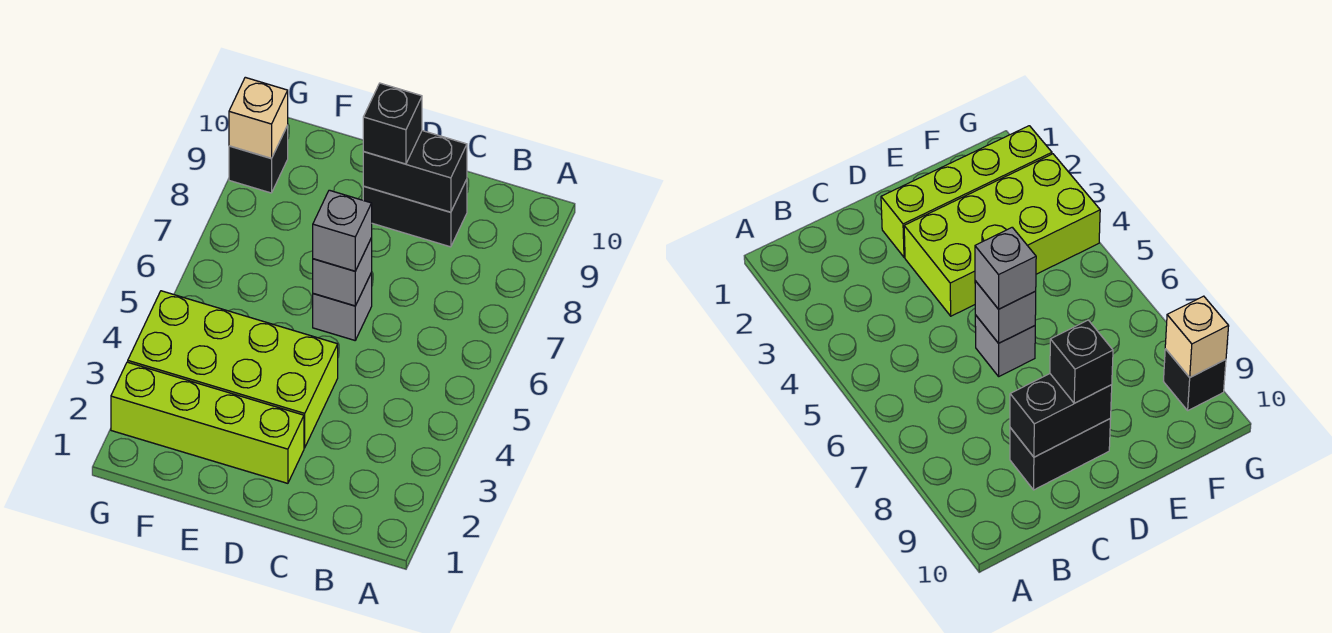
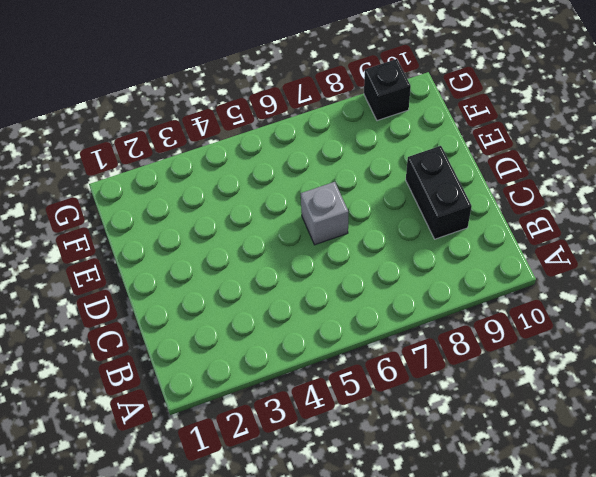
none -> lime 1x4 brick [111,362,304,483]
none -> lime 2x4 brick [128,291,338,448]

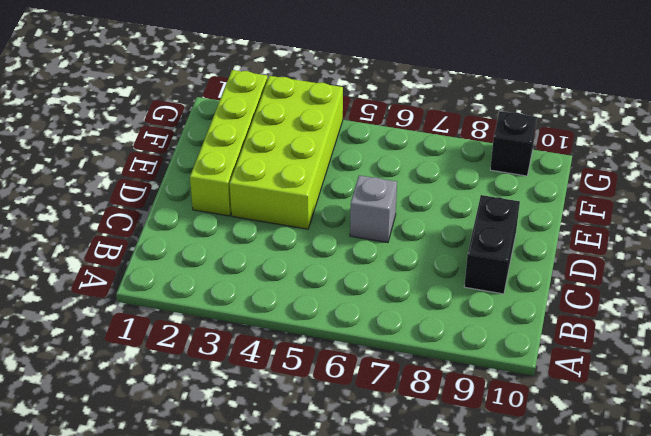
none -> black 1x2 brick [363,131,467,212]
none -> grey 1x1 brick [313,238,372,306]

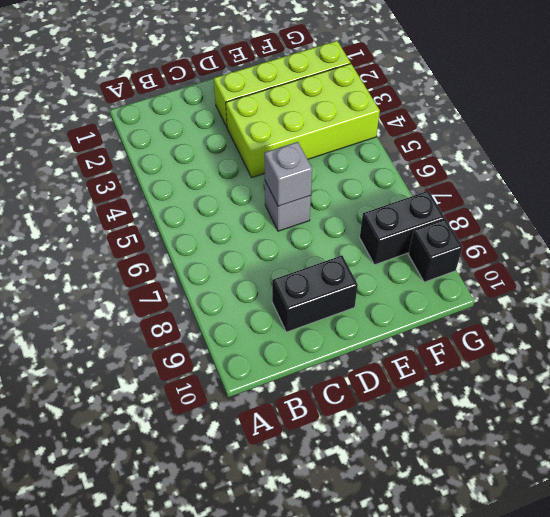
black 1x2 brick [360,191,445,265] -> black 1x2 brick moved to [363,131,467,212]
none -> tan 1x1 brick [229,77,288,158]
none -> grey 1x1 brick [313,190,372,271]

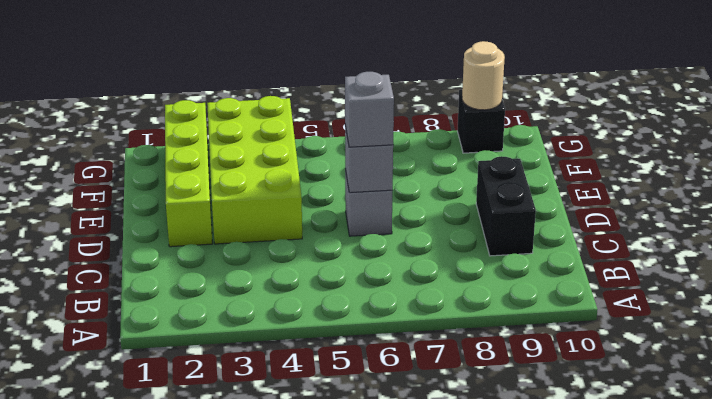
tan 1x1 round brick [462,41,505,110] -> tan 1x1 brick [229,77,288,158]
none -> black 1x2 brick [363,131,467,212]
none -> black 1x1 brick [363,83,422,164]

